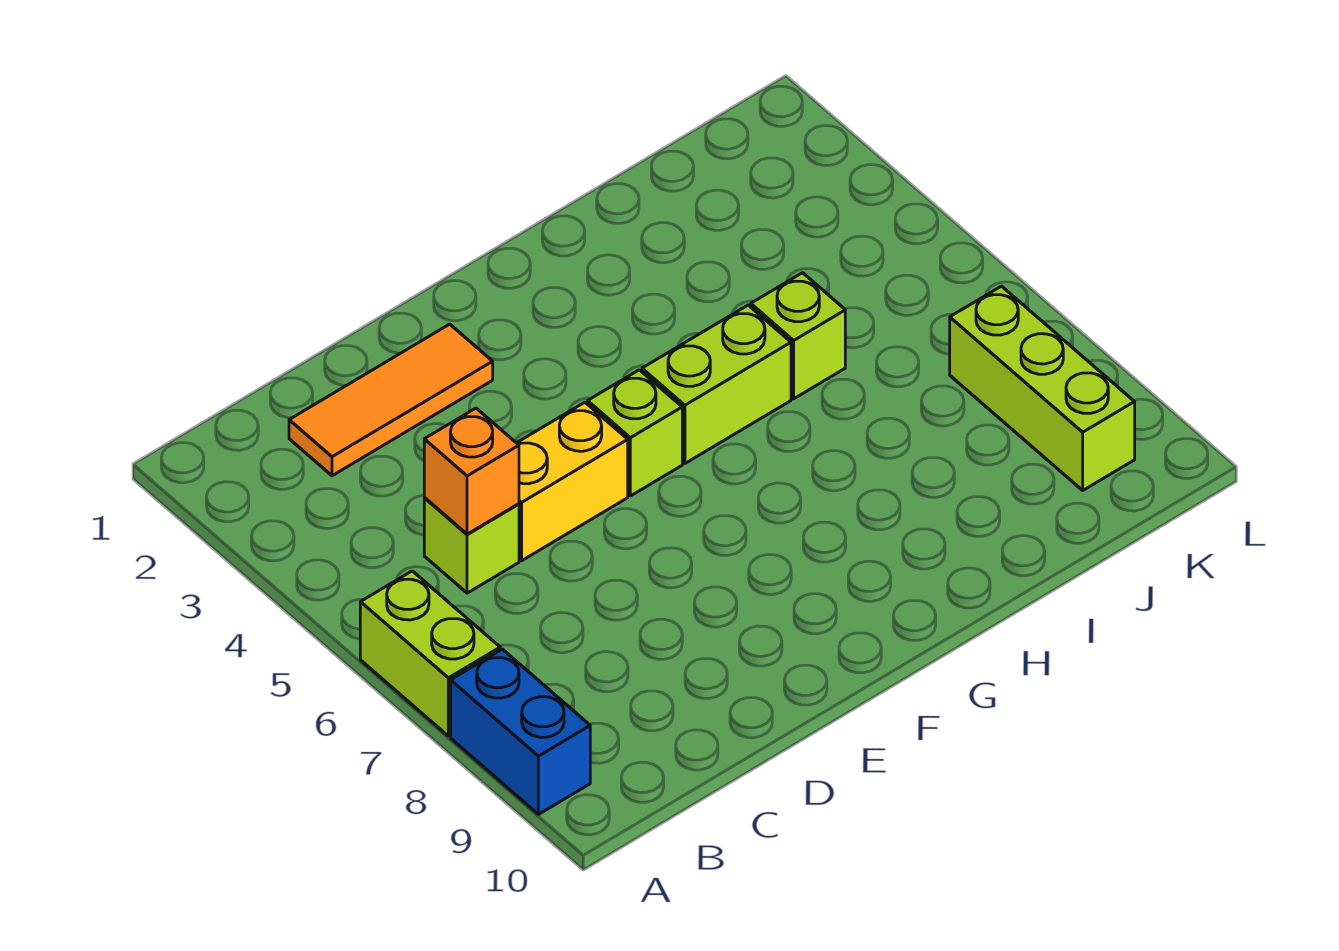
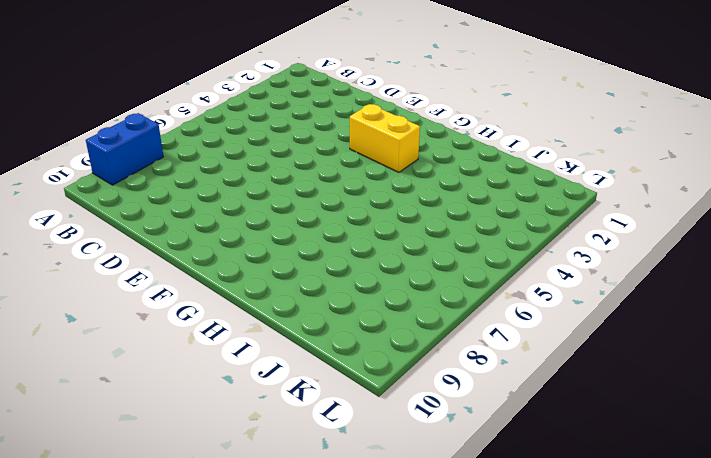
yellow 1x2 brick [350,104,420,172] -> yellow 1x2 brick moved to [517,402,628,561]
none -> lime 1x2 brick [360,571,500,736]
none -> orange 1x3 tile [289,324,493,476]

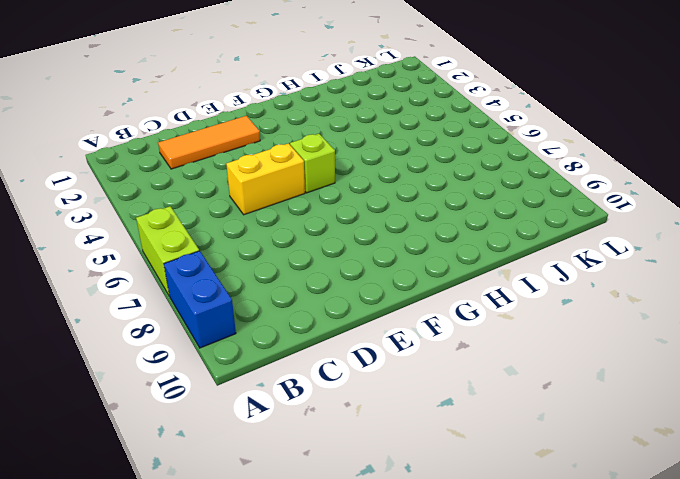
none -> lime 1x1 brick [424,498,519,593]
none -> lime 1x2 brick [642,305,791,463]

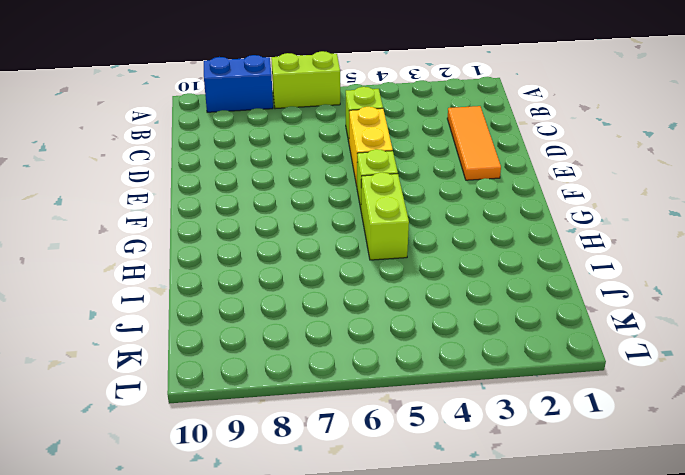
none -> lime 1x1 brick [751,273,845,399]
none -> lime 1x3 brick [950,286,1135,490]

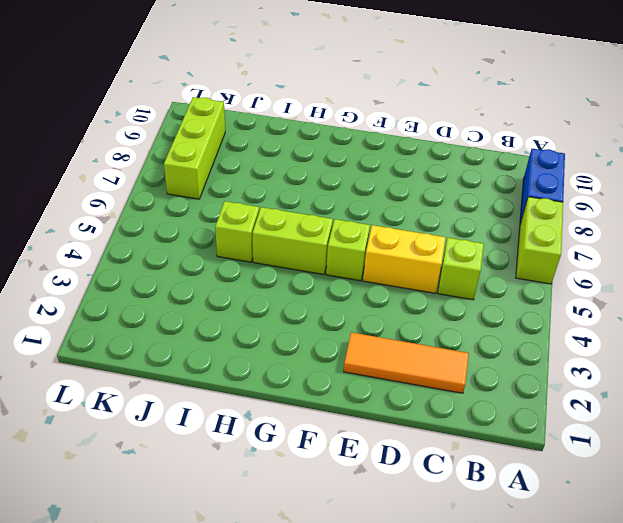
none -> orange 1x1 brick [424,408,519,534]

